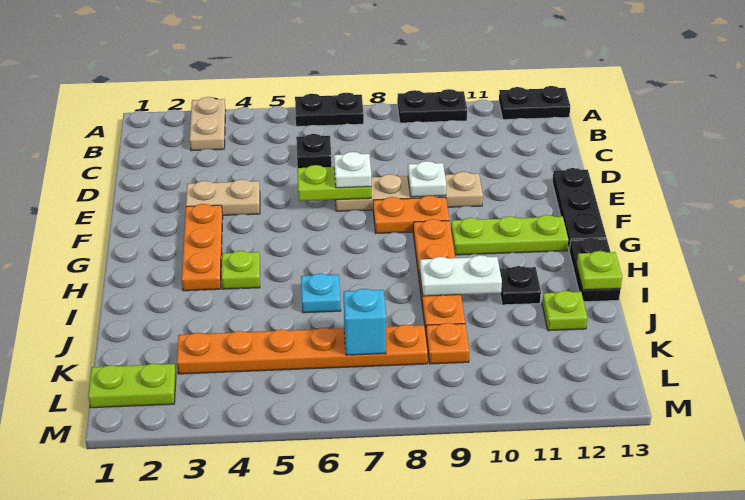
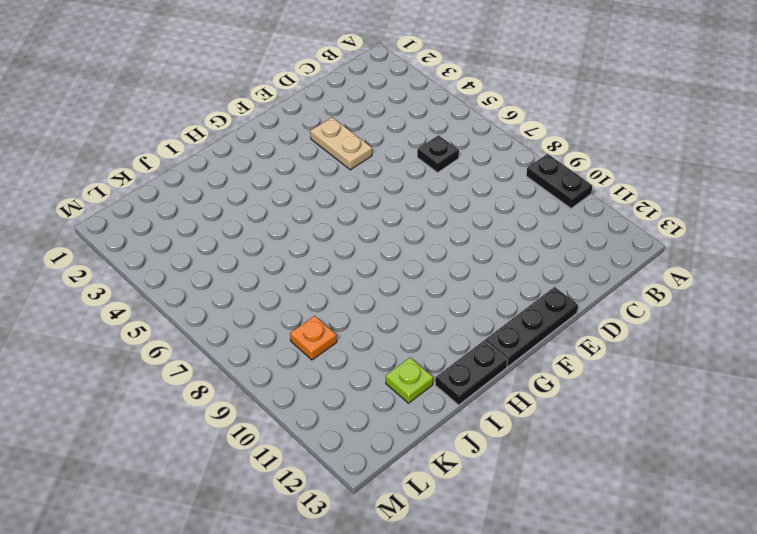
none -> tan 1x2 plate [190,97,226,151]
none -> black 1x2 plate [295,93,364,127]
none -> black 1x2 plate [499,86,570,120]

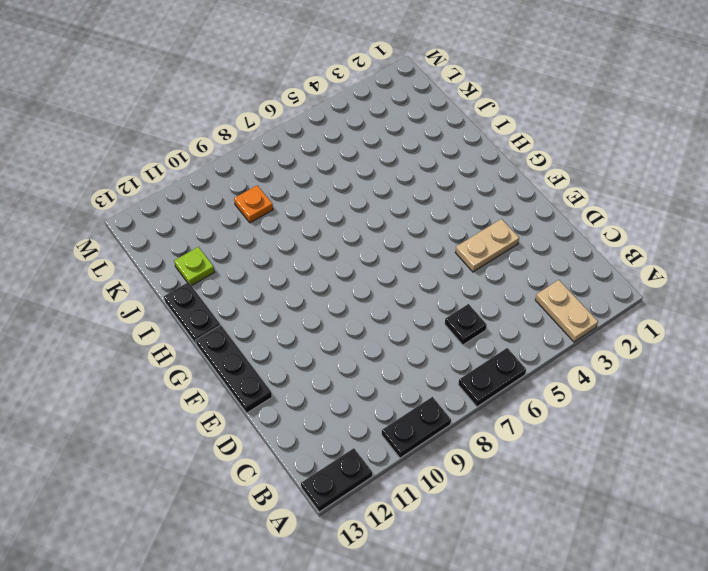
none -> tan 1x4 plate [335,172,483,211]
none -> orange 1x3 plate [182,204,223,291]
none -> orange 1x2 plate [373,196,449,233]

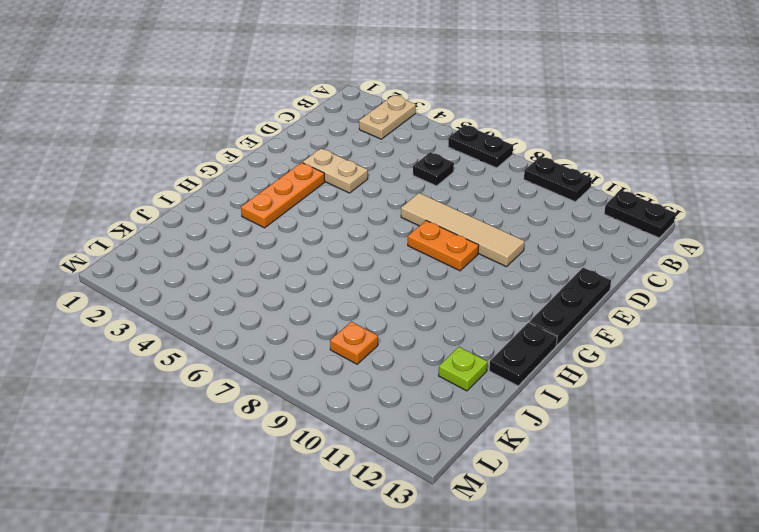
tan 1x4 tile [401,193,525,267] -> tan 1x4 plate [335,172,483,211]
none -> orange 1x4 plate [413,219,465,333]
none -> lime 1x3 plate [451,215,568,255]
none -> lime 1x1 plate [222,251,260,289]

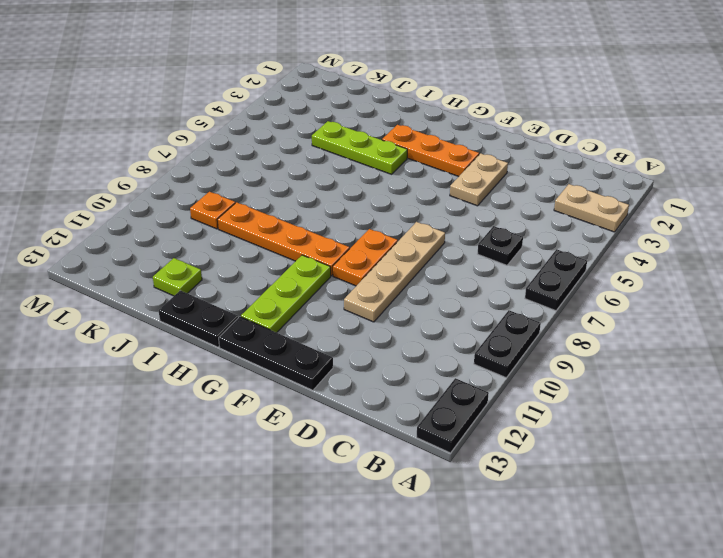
lime 1x3 plate [312,121,407,174] -> lime 1x1 plate [222,251,260,289]
none -> cyan 1x1 plate [301,273,341,313]
none -> black 1x1 plate [500,266,541,305]
none -> orange 1x6 plate [177,324,428,374]

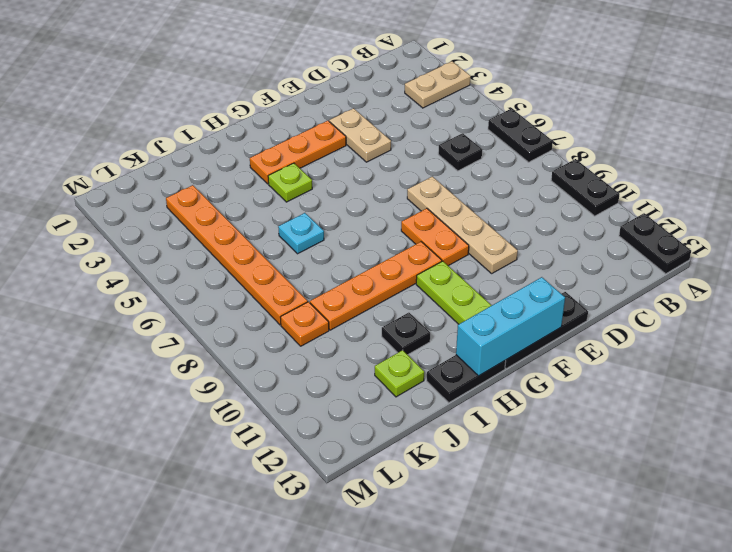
cyan 1x3 brick [456,277,565,376] -> none
none -> lime 1x2 plate [88,363,176,408]
none -> lime 1x2 plate [297,165,371,201]
none -> white 1x1 plate [408,161,446,197]

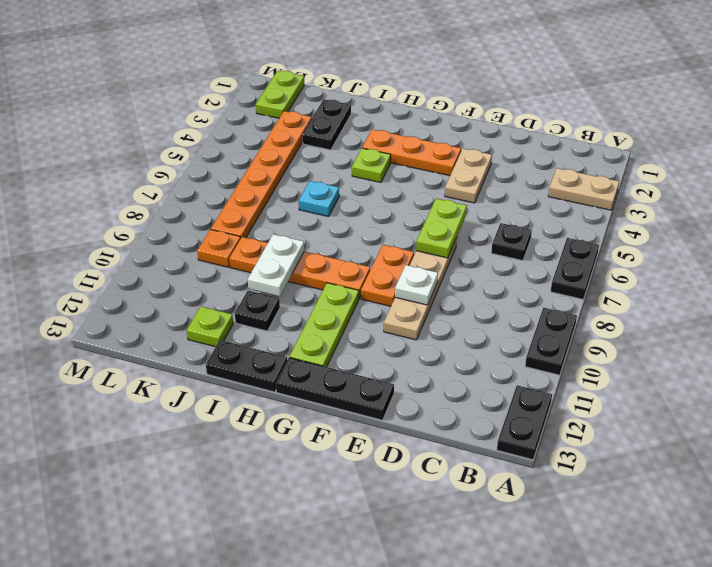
black 1x2 plate [303,99,351,150] -> none
none -> lime 1x1 plate [577,251,622,290]
none -> cyan 1x1 brick [344,289,386,355]
none -> white 1x1 plate [334,152,371,188]

